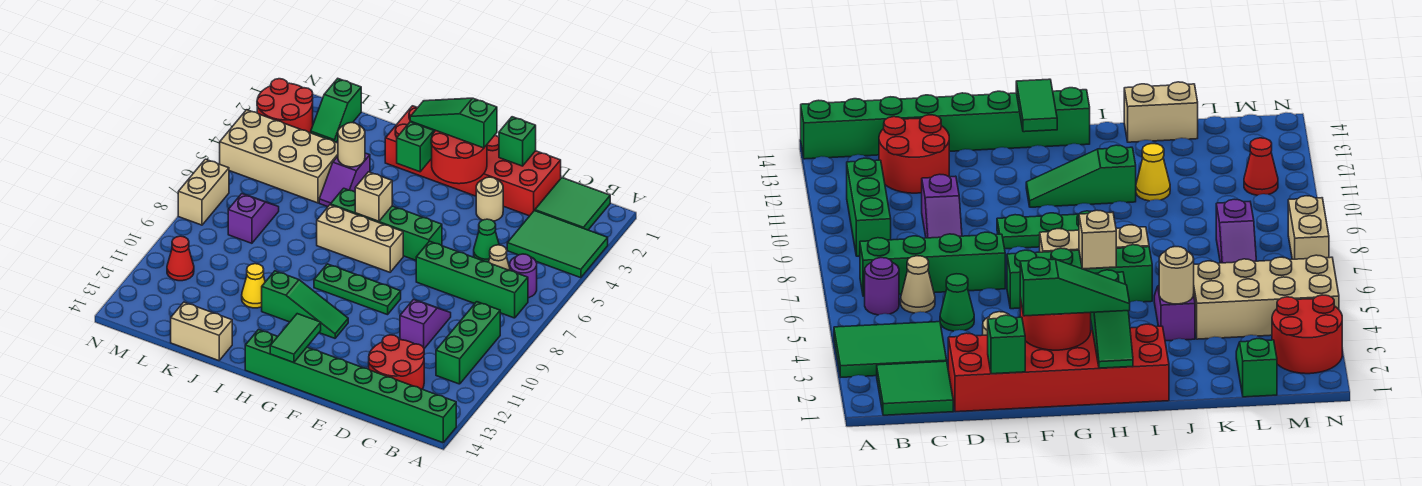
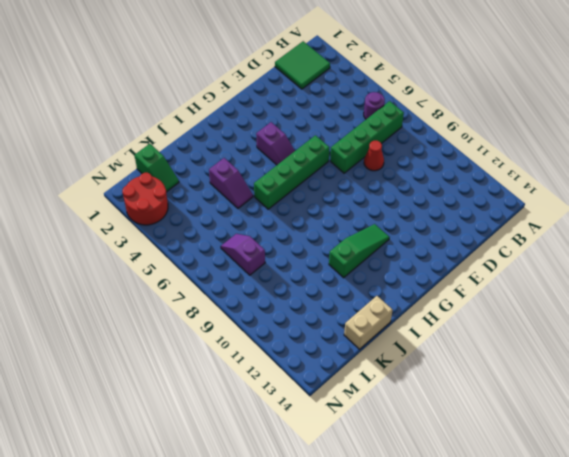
red 1x1 cone [364,141,384,171] -> red 1x1 cone moved to [167,236,194,281]
purple 1x2 slope [256,122,295,165] -> purple 1x2 slope turned to [400,300,451,349]
none -> green 2x3 tile [507,211,608,278]
none -> green 1x8 brick [245,330,456,443]
none -> green 1x3 brick [436,302,500,384]
none -> tan 1x1 cone [489,245,510,270]

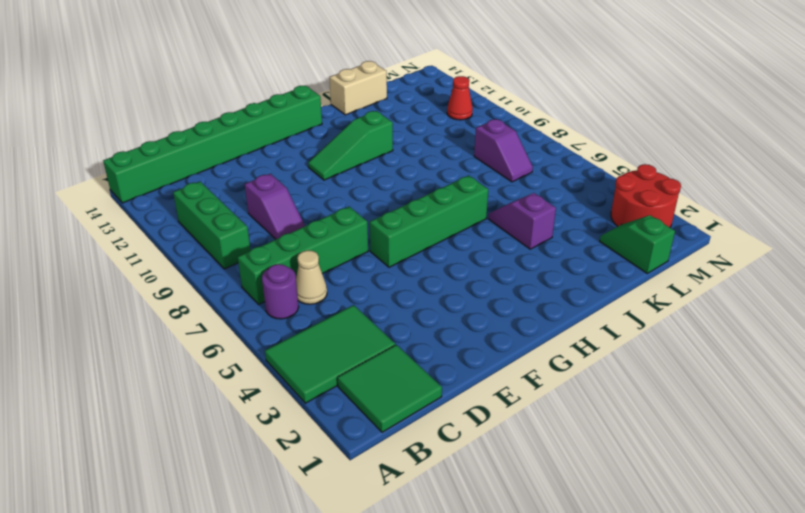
none -> red 2x2 round brick [369,335,424,389]
none -> red 2x6 brick [385,106,561,216]
none -> green 1x1 cone [474,219,499,262]
none -> tan 1x1 round brick [476,177,503,221]

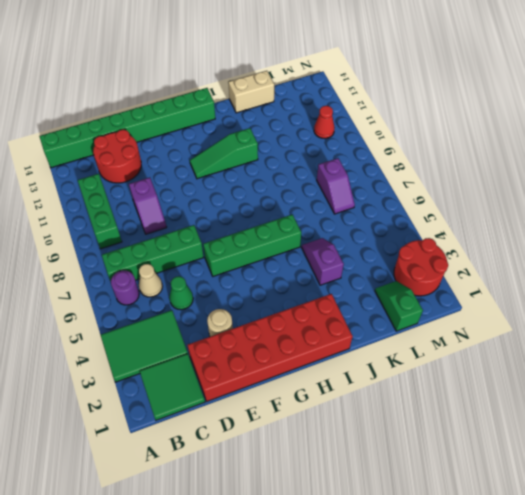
none -> green 1x3 plate [314,264,401,315]
none -> tan 1x3 brick [317,205,403,272]
none -> yellow 1x1 cone [242,264,265,308]
none -> tan 2x4 brick [220,110,338,203]

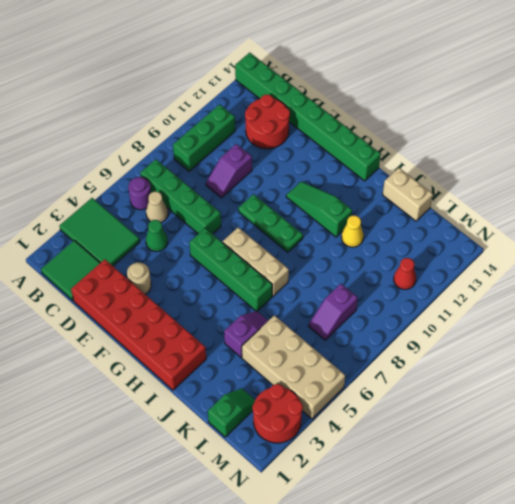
none -> tan 1x2 brick [178,159,229,225]
none -> green 1x1 brick [499,117,536,166]
none -> red 2x2 round brick [431,130,487,184]
none -> green 1x2 tile [270,314,321,363]

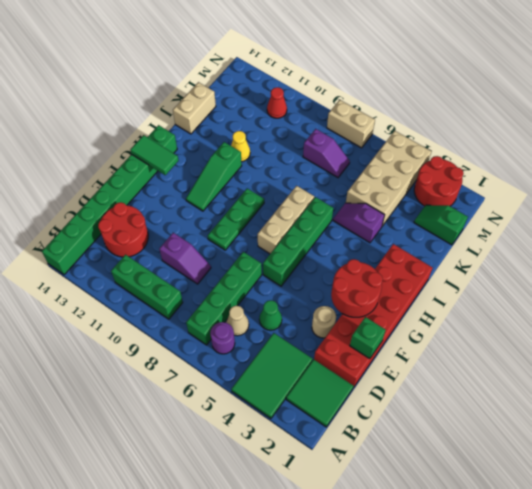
none -> green 1x3 slope [397,121,435,172]
none -> tan 1x1 brick [355,172,392,221]
none -> tan 1x1 round brick [338,123,365,167]
none -> green 1x3 slope [410,98,497,148]

